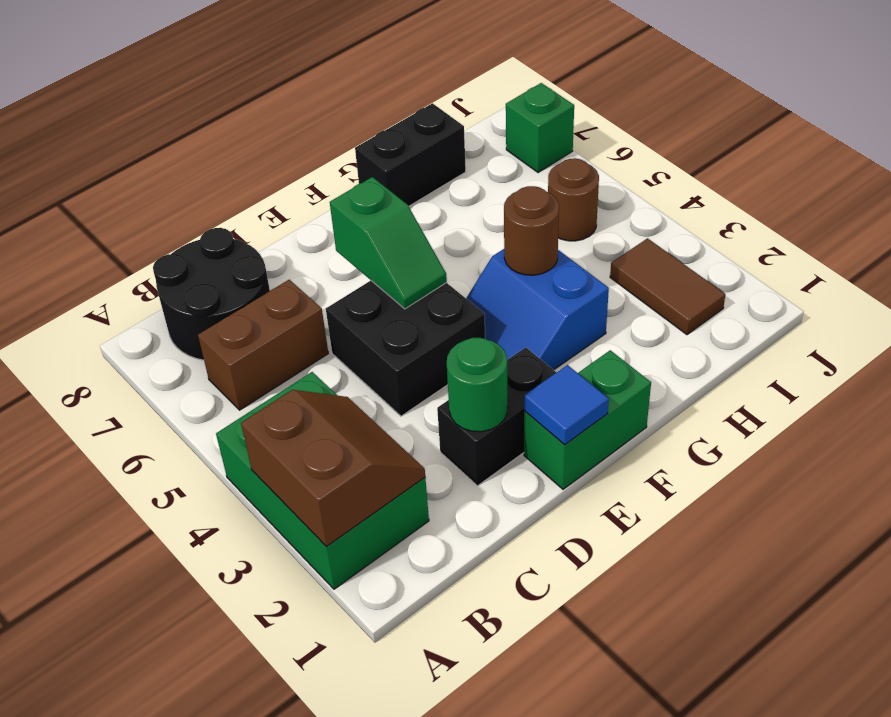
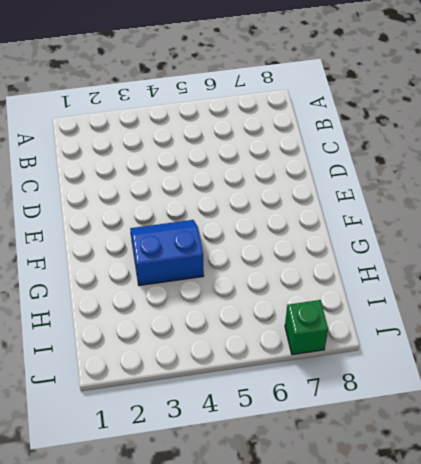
none -> green 2x3 brick [216,372,429,589]
none -> brown 1x2 brick [198,280,328,410]
none -> black 2x2 round brick [153,228,270,360]

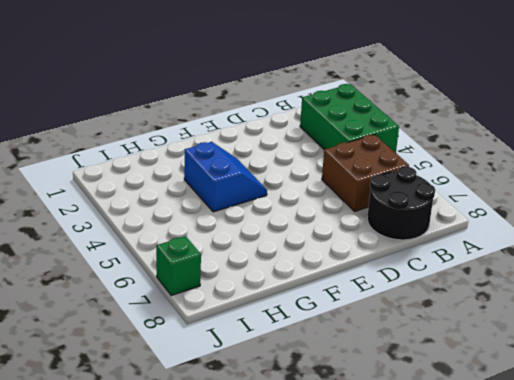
brown 2x2 brick [322,135,409,211] -> brown 1x2 brick [198,280,328,410]
none -> black 1x2 brick [437,347,556,486]
none -> black 2x2 brick [326,281,485,416]
none -> green 1x2 brick [524,350,651,489]

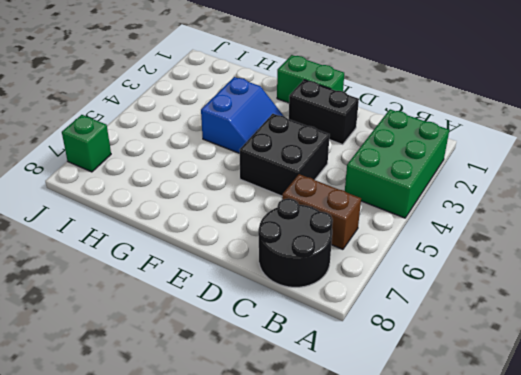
none -> black 1x2 brick [355,103,466,206]
none -> brown 1x2 tile [610,238,725,335]
none -> brown 1x1 round brick [548,158,599,241]

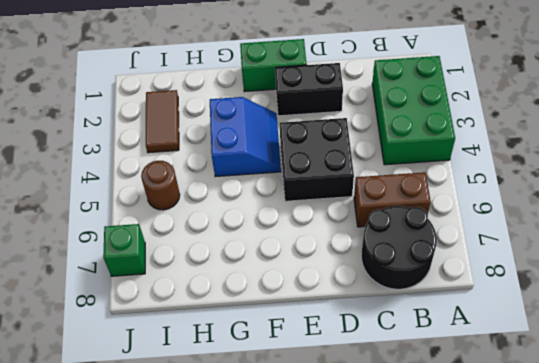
none -> black 1x2 brick [355,103,466,206]
none -> brown 2x2 slope [241,390,425,546]
none -> green 1x1 round brick [447,337,508,432]

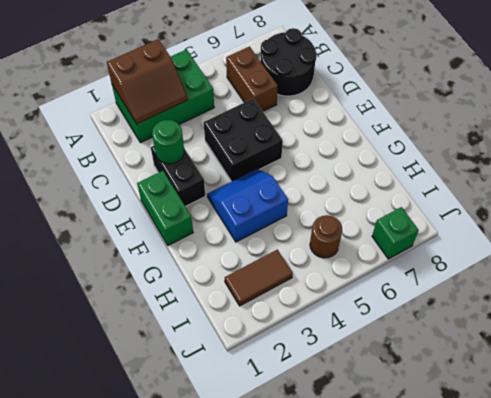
none -> black 1x2 brick [355,103,466,206]
none -> blue 1x1 tile [524,365,609,445]
none -> green 1x2 slope [330,177,447,309]

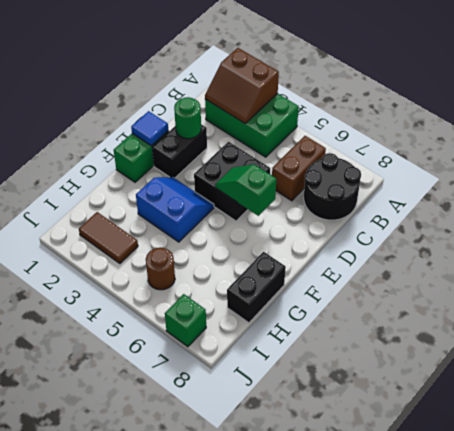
none -> brown 1x1 round brick [504,186,559,275]

